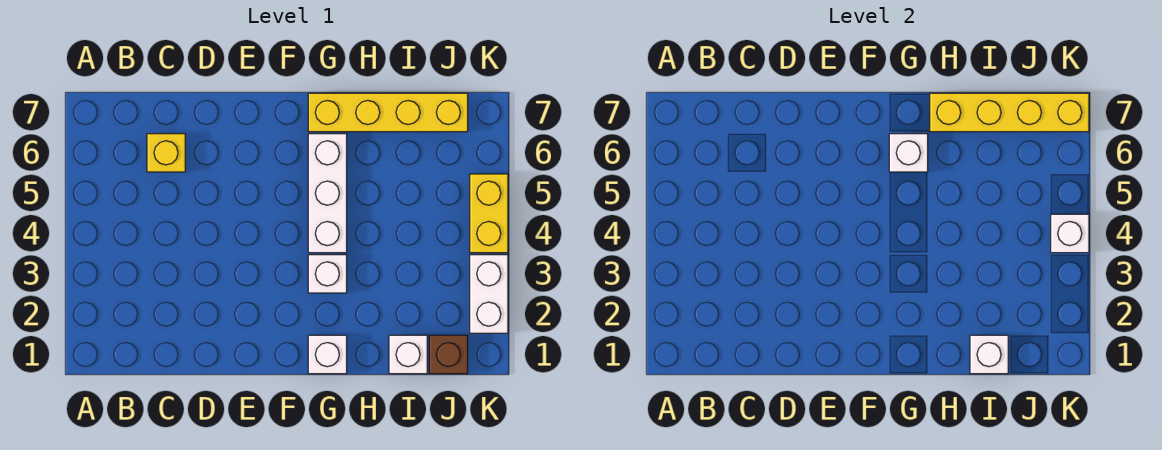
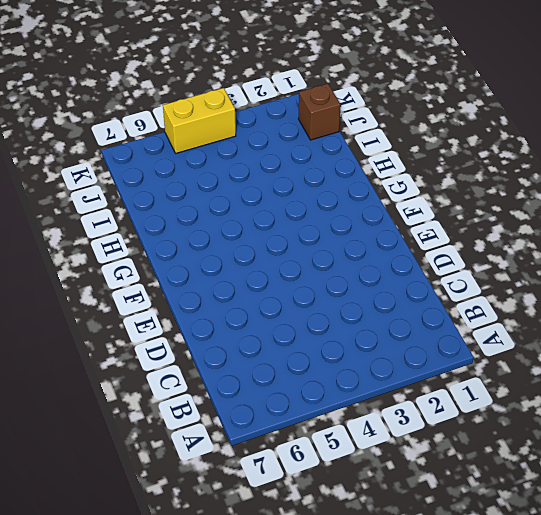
none -> yellow 1x1 brick [147,134,185,172]
none -> white 1x1 brick [308,335,347,374]
none -> white 1x1 brick [308,255,347,293]

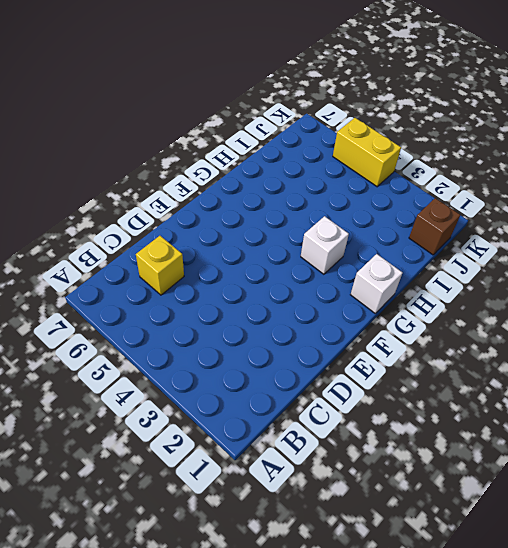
none -> white 1x3 brick [308,134,347,253]
none -> yellow 1x4 brick [308,93,468,132]
none -> white 1x1 brick [389,335,427,374]

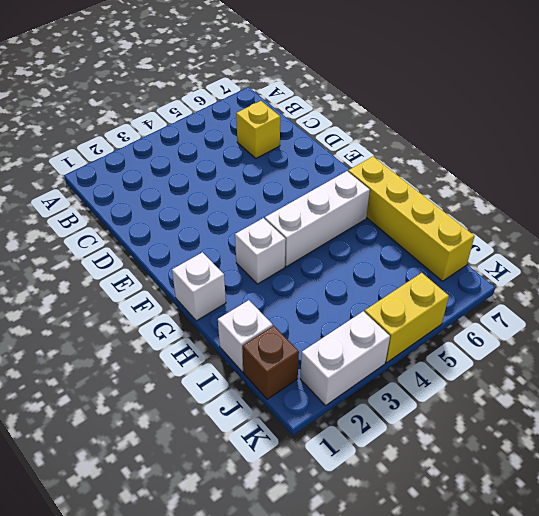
none -> white 1x1 brick [889,134,928,172]
none -> yellow 1x4 brick [930,93,1089,132]
none -> white 1x1 brick [970,335,1008,374]

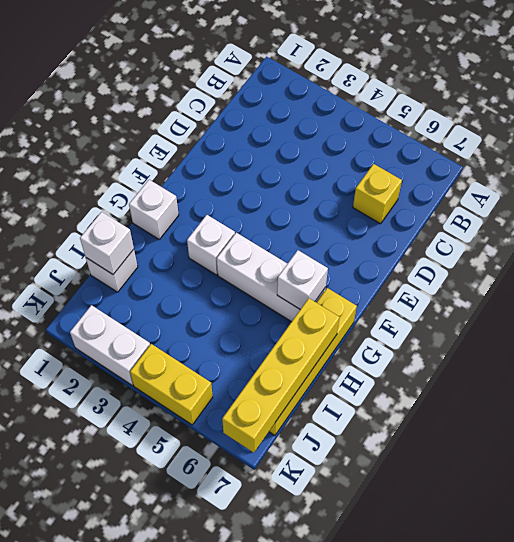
none -> brown 1x1 brick [429,335,468,374]
none -> white 1x1 brick [1051,214,1089,253]

